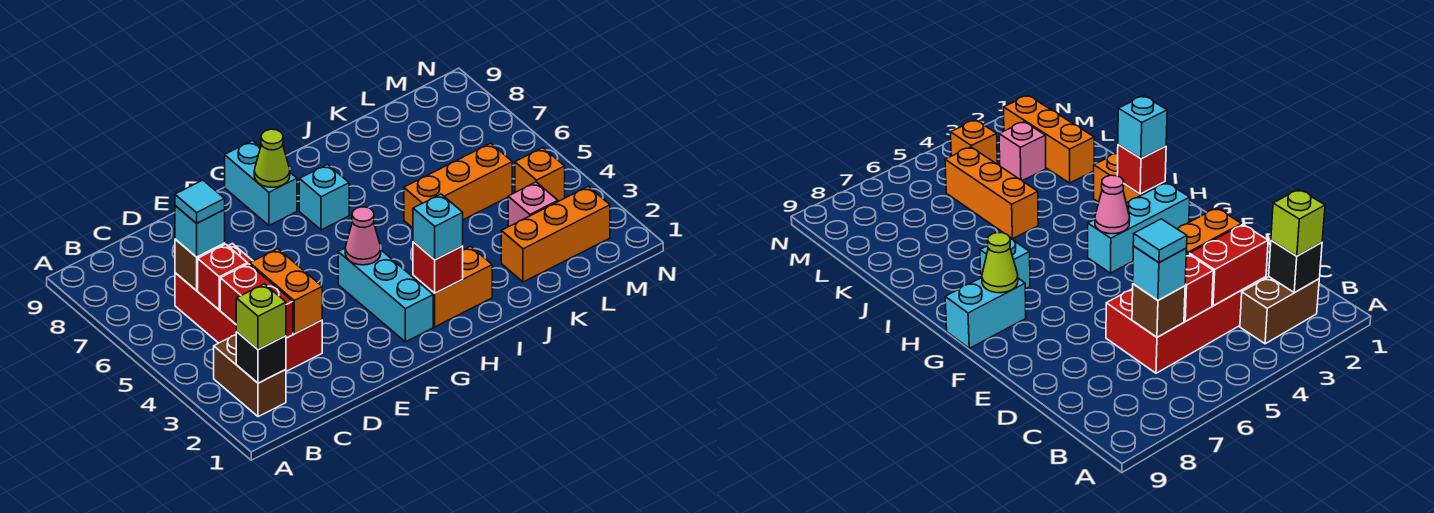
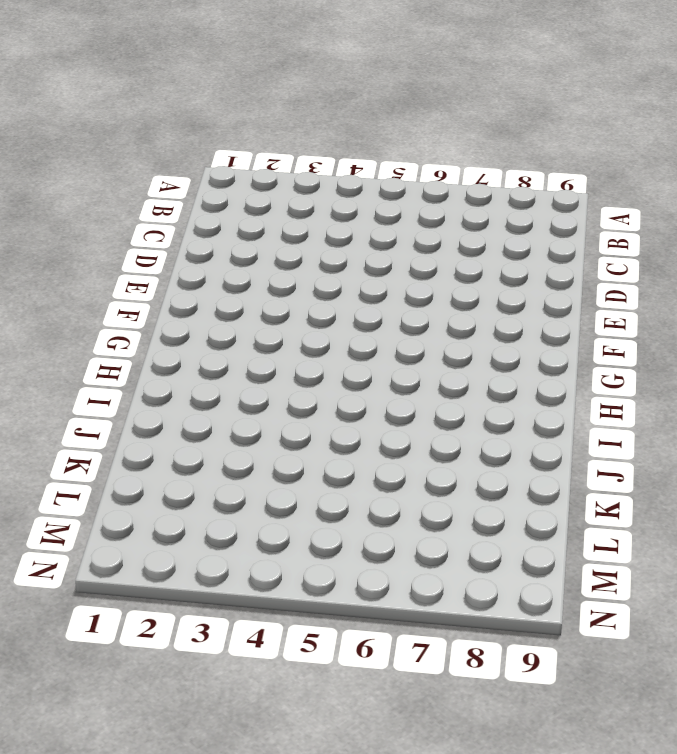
none -> brown 1x2 brick [214,335,286,417]
none -> red 2x4 brick [175,244,322,372]
none -> cyan 1x3 brick [338,248,433,342]

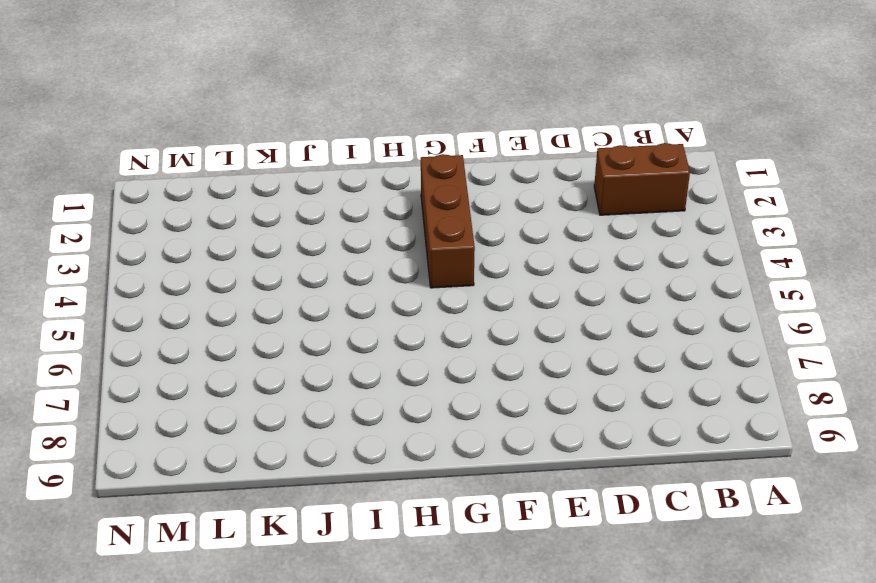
brown 1x2 brick [594,143,690,215] -> brown 1x2 brick turned to [214,335,286,417]
brown 1x3 brick [421,154,475,288] -> cyan 1x3 brick [338,248,433,342]
none -> red 2x4 brick [175,244,322,372]
none -> cyan 1x2 brick [225,141,297,225]
none -> orange 1x2 brick [413,246,492,327]

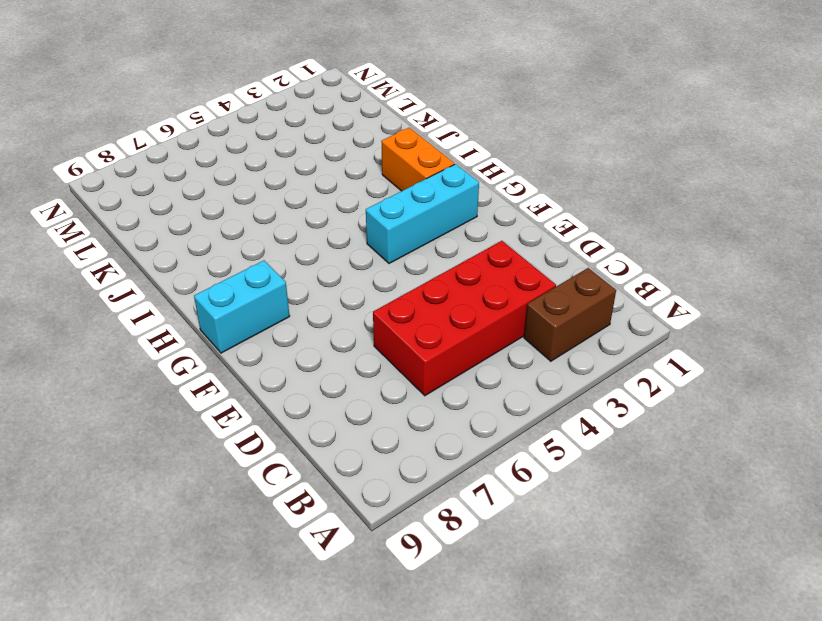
none -> cyan 1x1 brick [299,164,349,230]
none -> orange 1x3 brick [404,143,512,228]
none -> orange 1x3 brick [501,186,610,282]

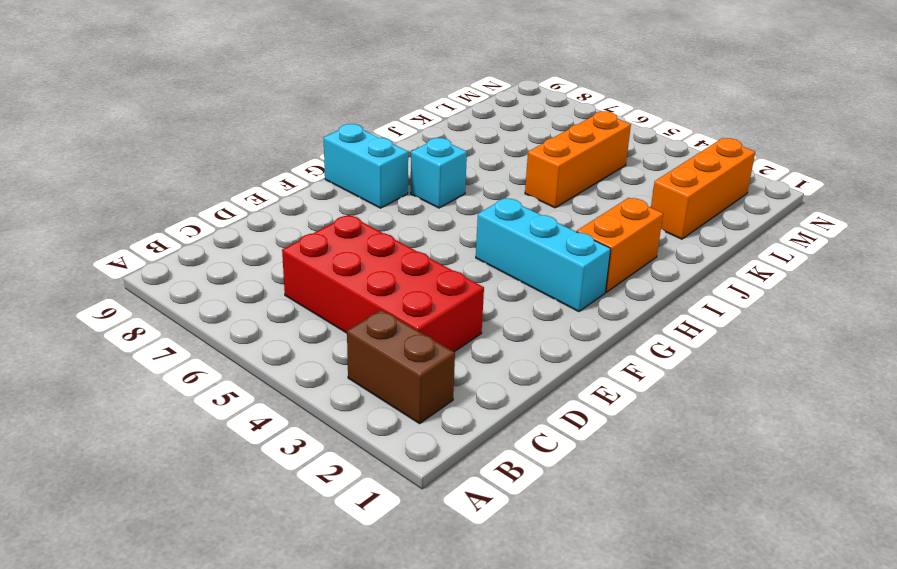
none -> pink 1x1 brick [508,182,558,227]
none -> orange 1x1 brick [515,148,565,202]
none -> black 1x1 brick [236,332,286,383]

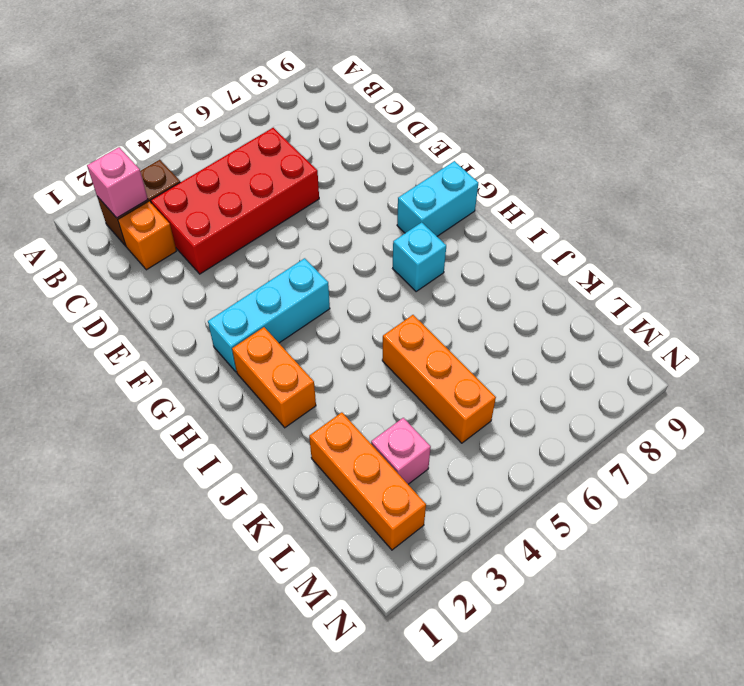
pink 1x1 brick [87,147,148,218] -> black 1x1 brick [236,332,286,383]
orange 1x1 brick [118,201,176,270] -> orange 1x1 brick moved to [515,148,565,202]
none -> red 1x2 brick [220,264,293,338]
none -> red 1x1 brick [198,244,247,310]
none -> brown 1x1 brick [175,239,225,291]

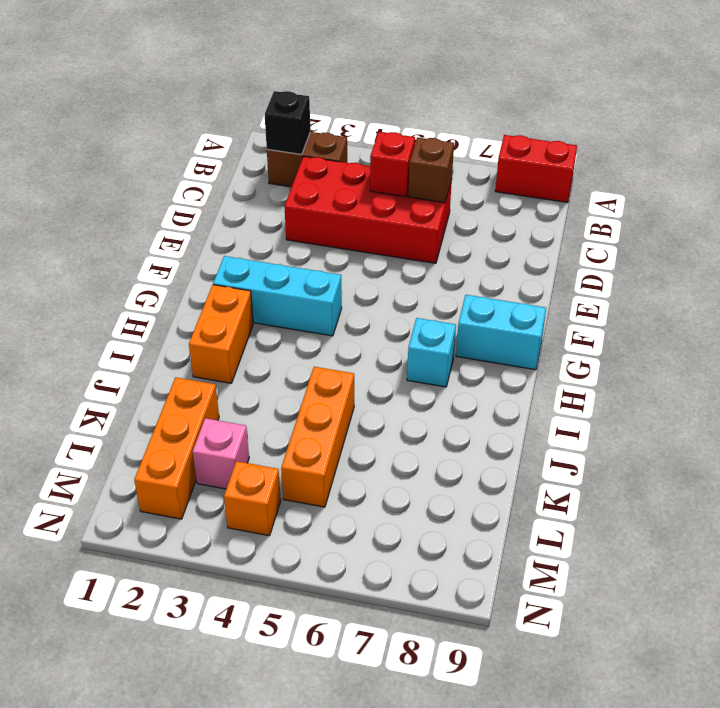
red 1x2 brick [495,135,577,203] -> red 1x2 brick moved to [220,264,293,338]
none -> orange 1x2 brick [250,249,322,334]
none -> pink 1x1 cone [345,207,381,265]
none -> lime 1x1 cone [254,129,290,187]

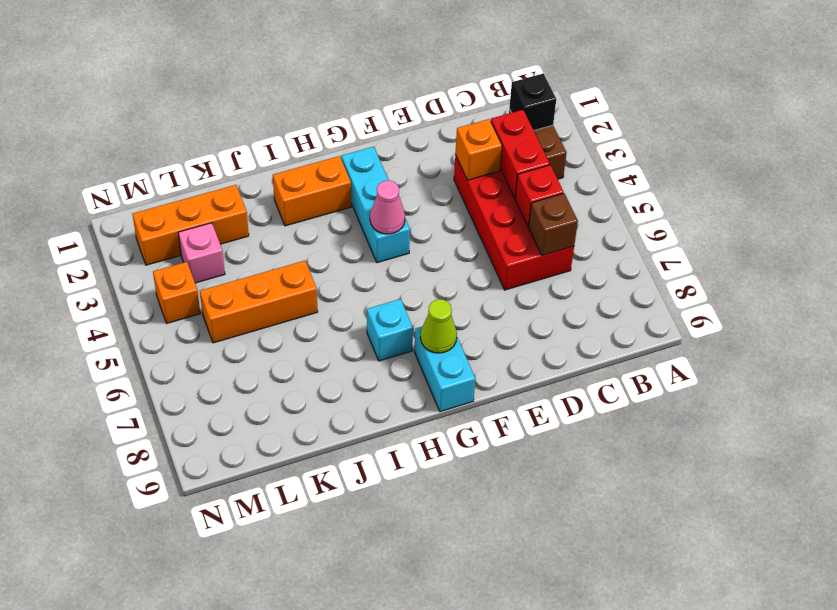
orange 1x1 brick [455,119,502,180] -> orange 1x2 brick [250,249,322,334]
none -> red 1x1 brick [413,242,463,293]
none -> lime 1x1 brick [236,284,286,350]
none -> cyan 1x1 brick [175,206,225,257]

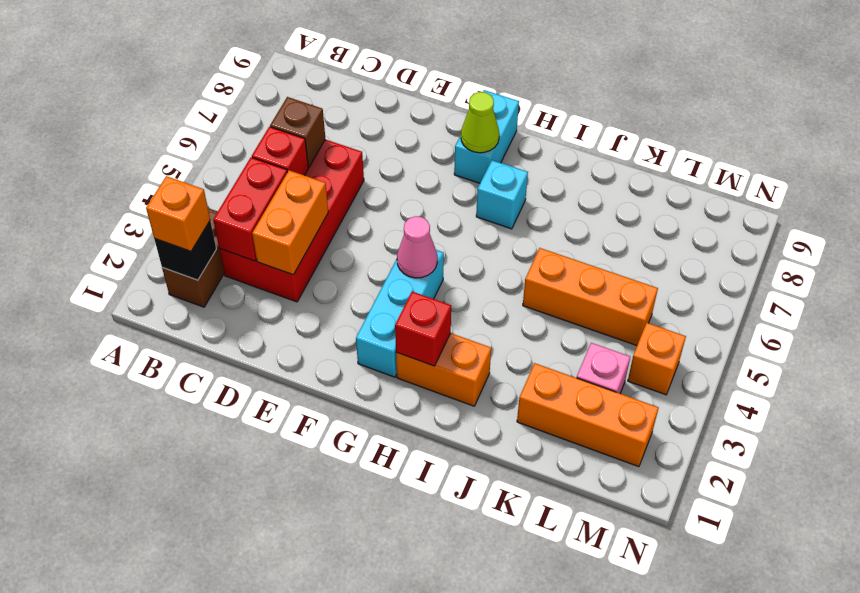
orange 1x1 brick [146,176,210,251] -> lime 1x1 brick [236,284,286,350]
none -> cyan 1x1 brick [175,206,225,257]
none -> cyan 1x1 brick [413,194,463,260]
none -> cyan 1x1 tile [175,180,225,223]

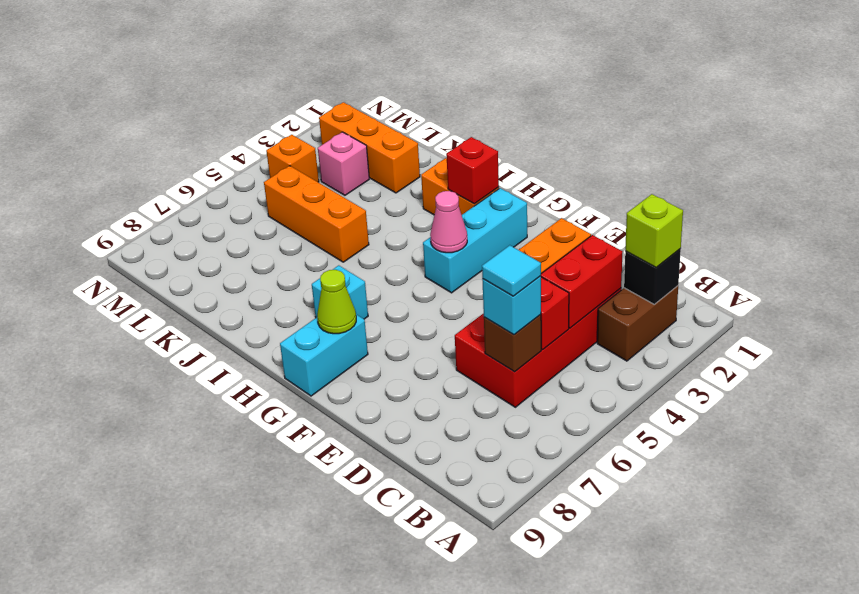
none -> cyan 1x1 brick [413,194,463,260]

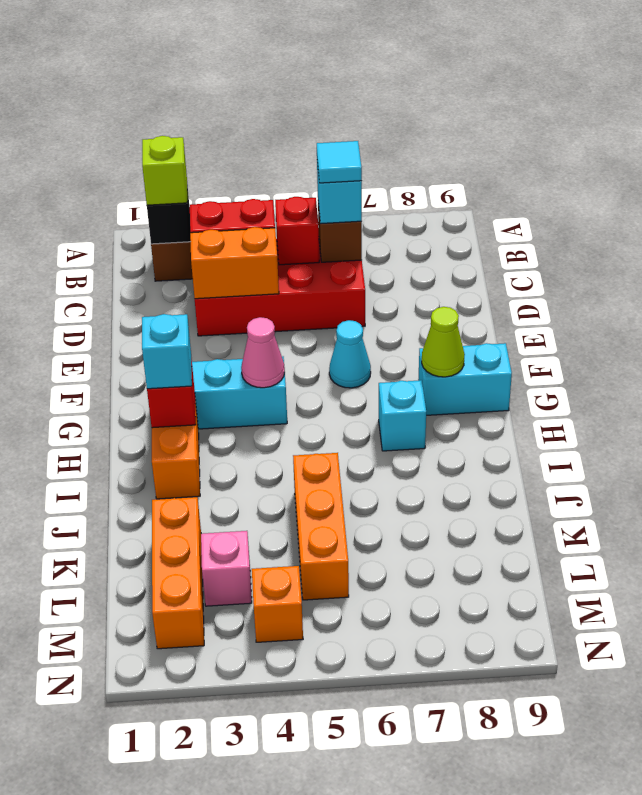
cyan 1x1 cone [329,320,371,388] -> none

